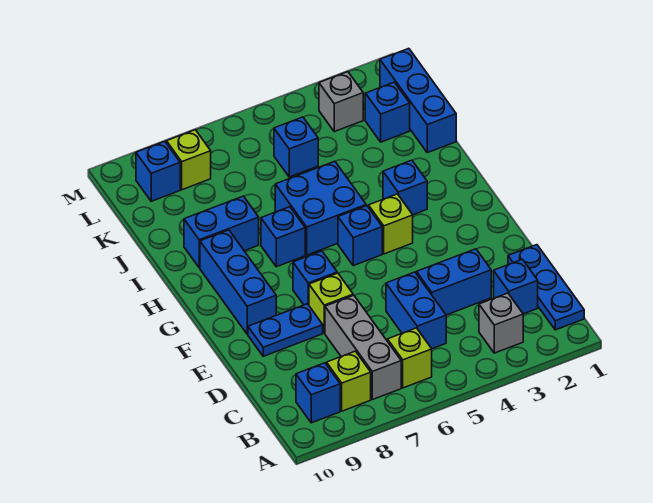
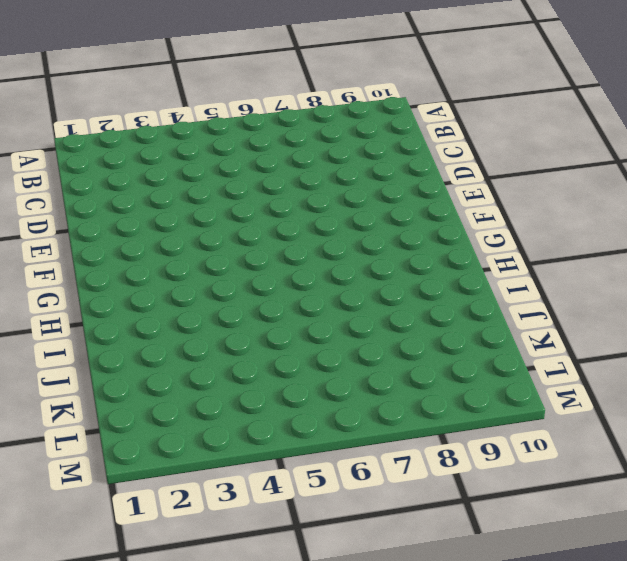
none -> blue 1x3 plate [508,245,584,330]
none -> grey 1x1 brick [479,293,523,353]
none -> lime 1x1 brick [387,328,432,388]

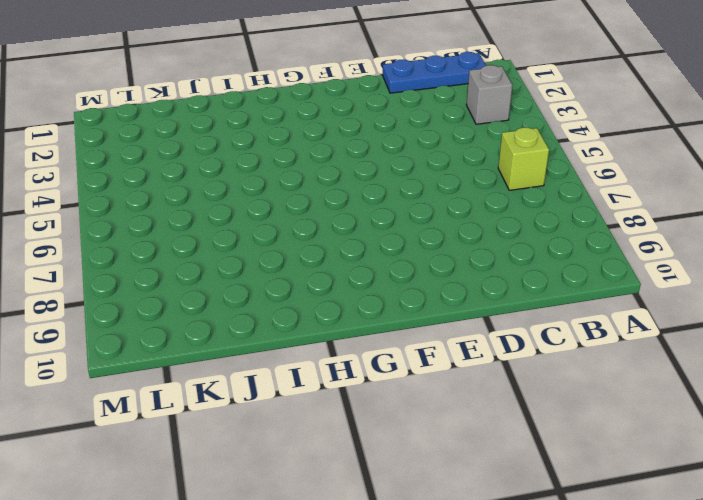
none -> grey 1x3 brick [325,295,401,400]
none -> lime 1x1 brick [326,351,371,411]
none -> blue 1x1 brick [296,363,340,423]

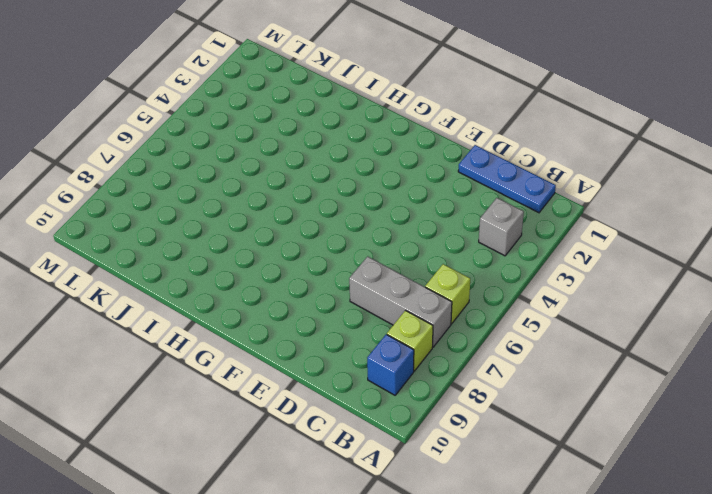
none -> blue 1x1 brick [494,259,538,314]
none -> blue 1x2 brick [386,272,446,349]
none -> blue 1x2 brick [416,249,491,315]

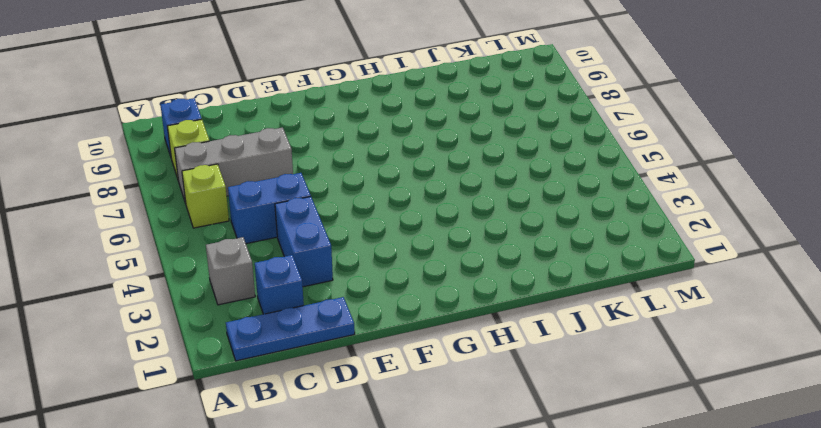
none -> lime 1x1 brick [309,273,353,333]
none -> blue 1x2 plate [248,304,323,356]
none -> blue 1x1 brick [293,251,337,305]

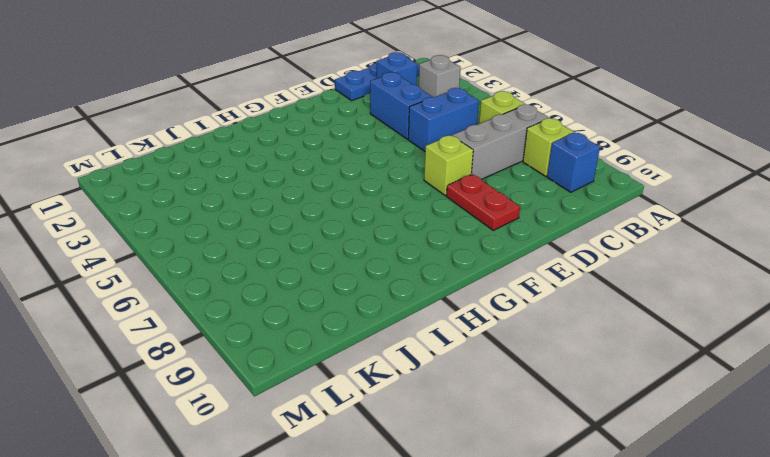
red 1x2 plate [446,174,520,230] -> blue 1x2 plate [248,304,323,356]
none -> blue 1x1 brick [293,251,337,305]
none -> blue 1x3 brick [200,230,276,334]
none -> lime 1x1 brick [368,194,413,254]

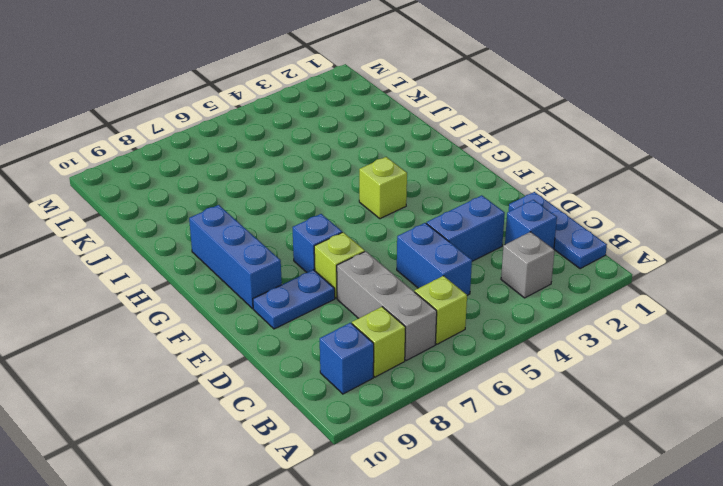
none -> blue 1x1 brick [338,206,382,266]
none -> blue 1x1 brick [383,160,427,215]
none -> blue 2x2 brick [275,161,366,255]

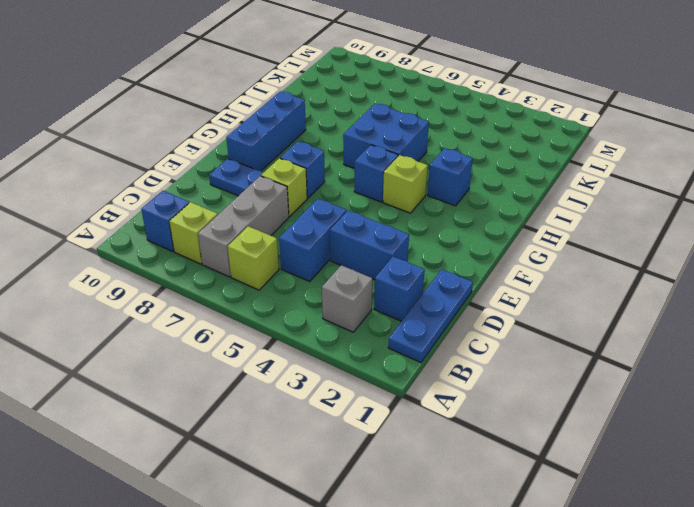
none -> blue 1x1 brick [261,207,305,267]
none -> blue 1x2 brick [184,196,259,268]
none -> blue 1x3 brick [380,48,456,153]

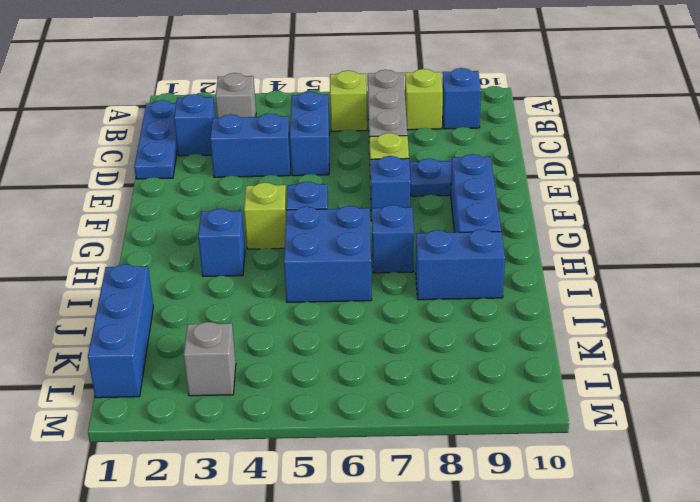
none -> blue 1x1 brick [365,82,410,142]
none -> blue 1x1 brick [274,117,318,177]
none -> lime 1x1 brick [166,130,211,190]

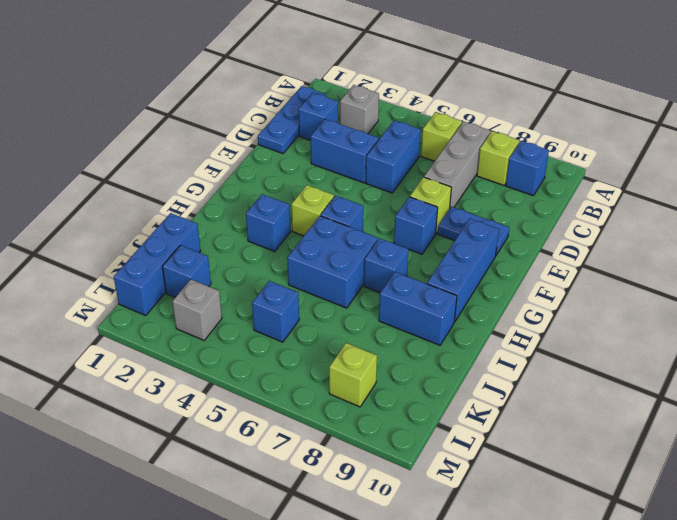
none -> blue 1x1 brick [136,141,180,201]

